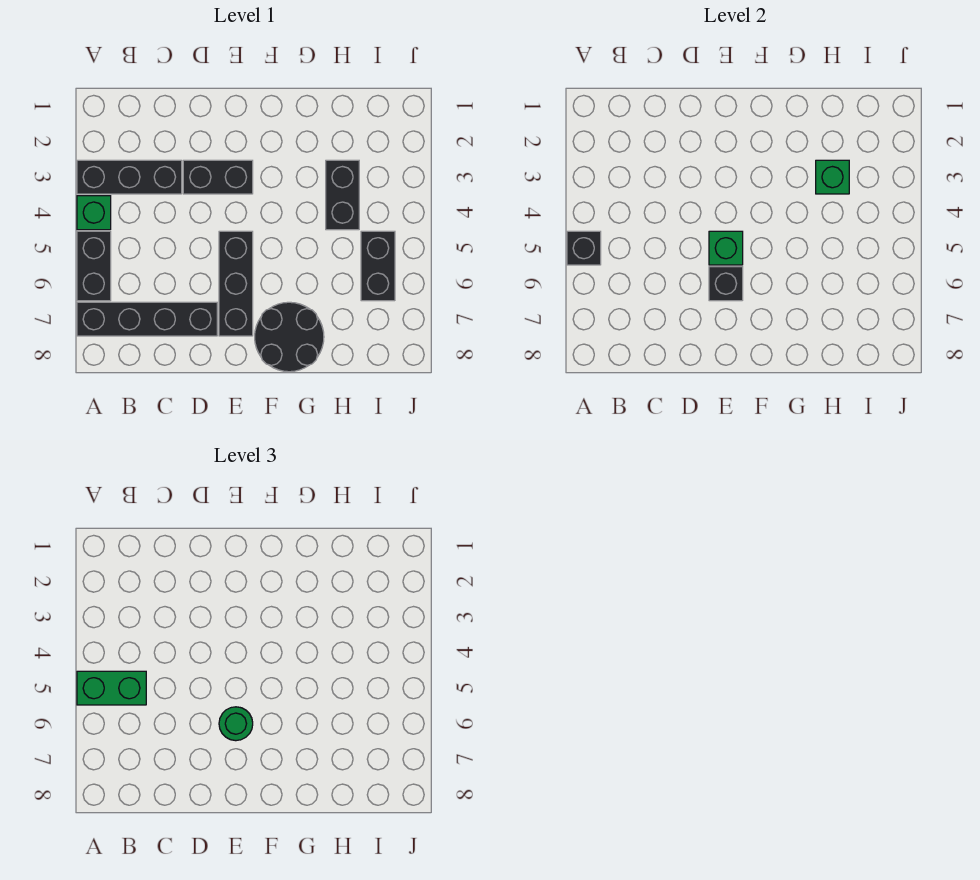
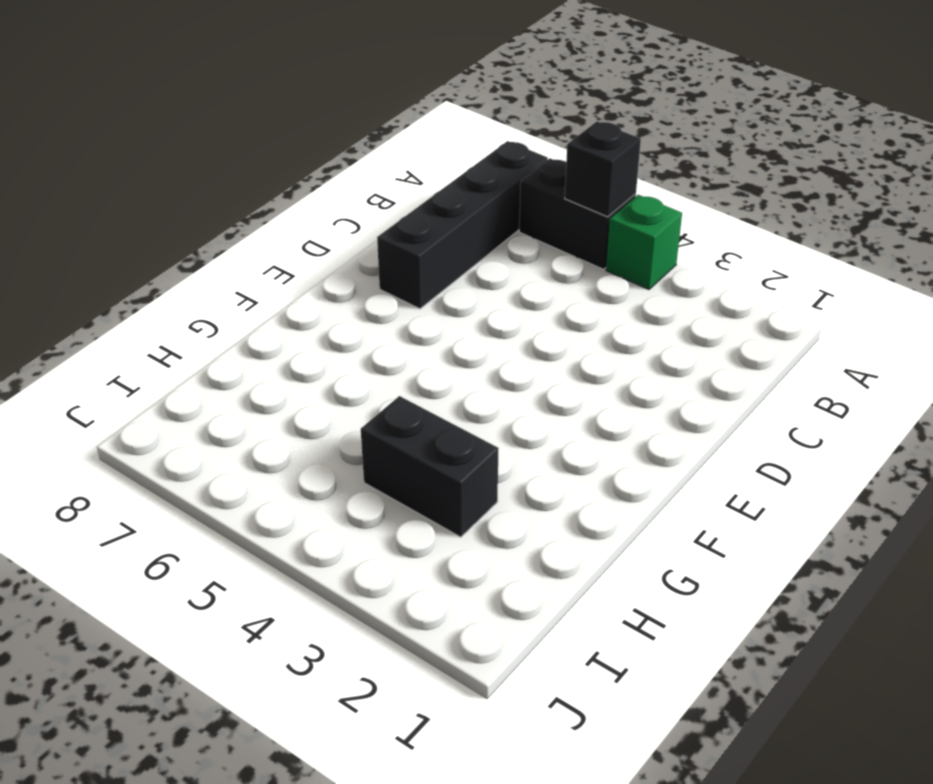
none -> black 1x3 brick [77,160,182,194]
none -> black 1x2 brick [183,160,253,194]
none -> black 1x3 brick [219,231,253,336]

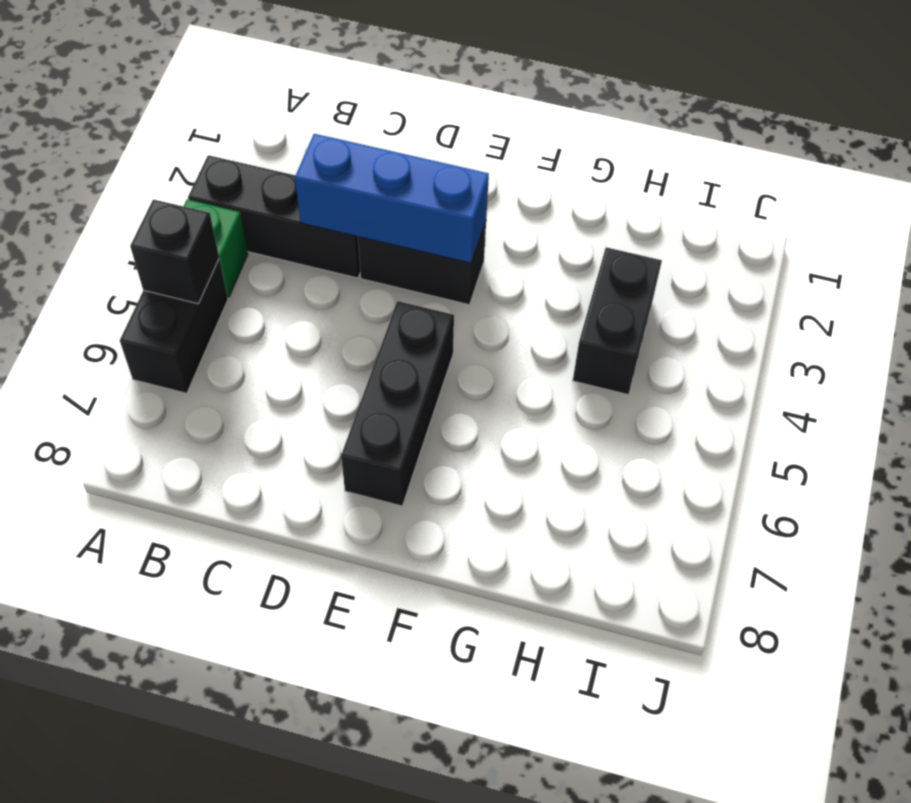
blue 1x3 brick [295,134,489,263] -> none
none -> black 1x4 brick [77,302,217,336]
none -> black 2x2 round brick [255,302,324,372]
none -> black 1x2 brick [361,231,395,301]

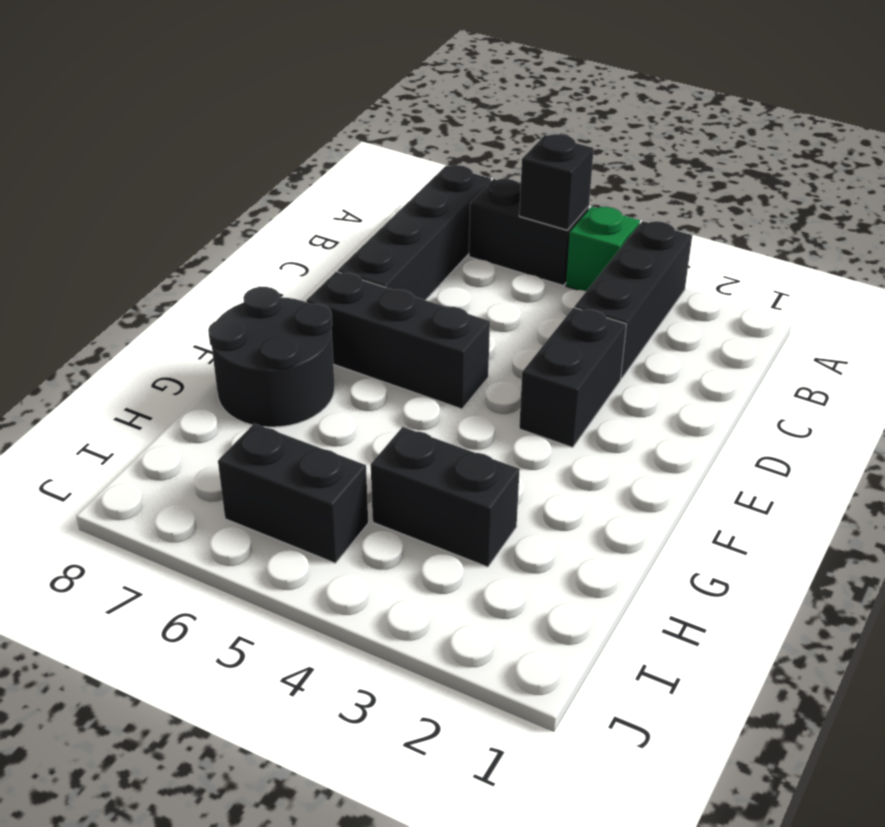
none -> green 1x1 brick [709,231,743,265]
none -> black 1x1 brick [709,267,743,301]
none -> green 1x1 brick [816,160,849,194]

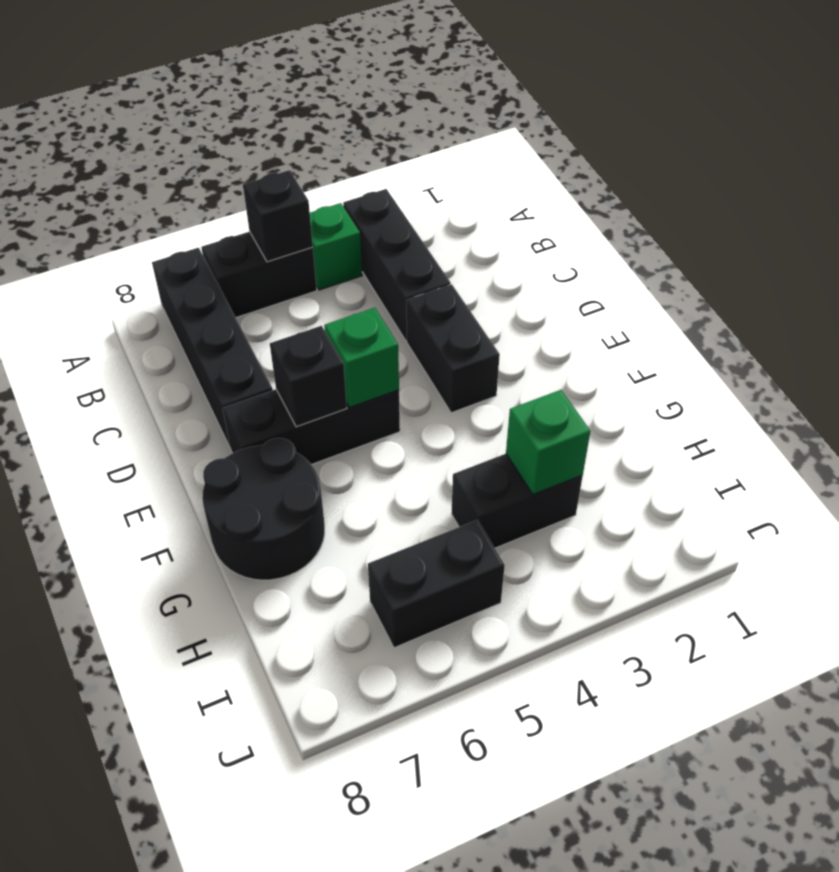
none -> green 1x2 brick [77,671,146,705]
none -> green 1x1 round brick [219,707,253,741]

